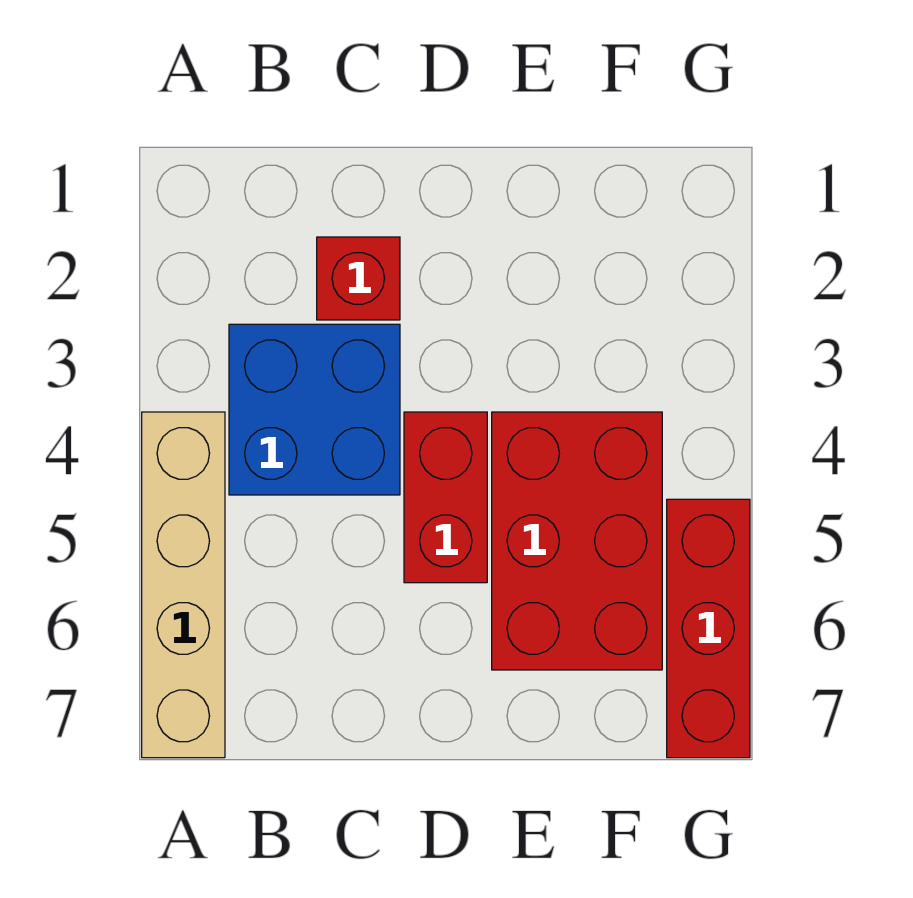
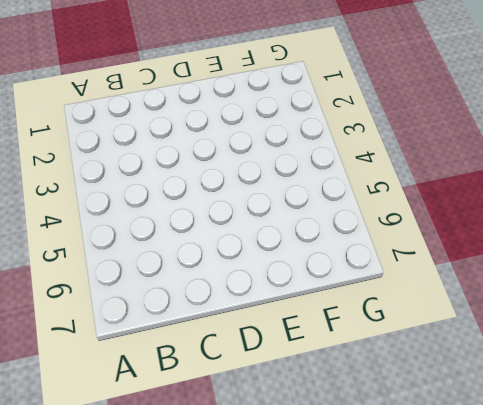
none -> tan 1x4 brick [142,412,225,758]
none -> blue 2x2 brick [229,324,400,495]

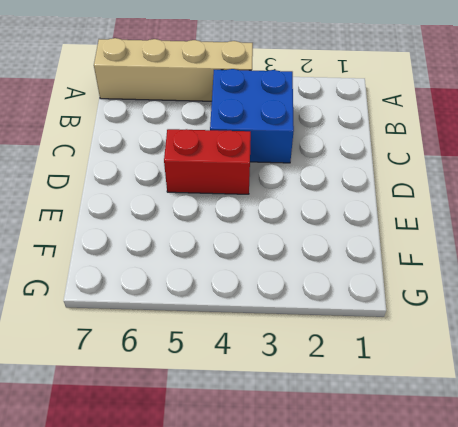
none -> red 1x1 brick [317,237,400,320]
none -> red 2x3 brick [492,412,662,670]

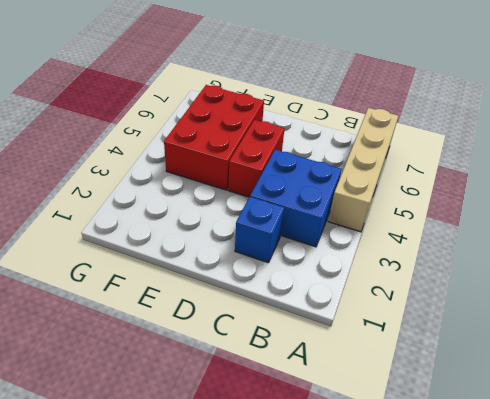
blue 1x1 brick [235,197,284,263] -> red 1x1 brick [317,237,400,320]
none -> red 1x3 brick [667,499,750,758]

